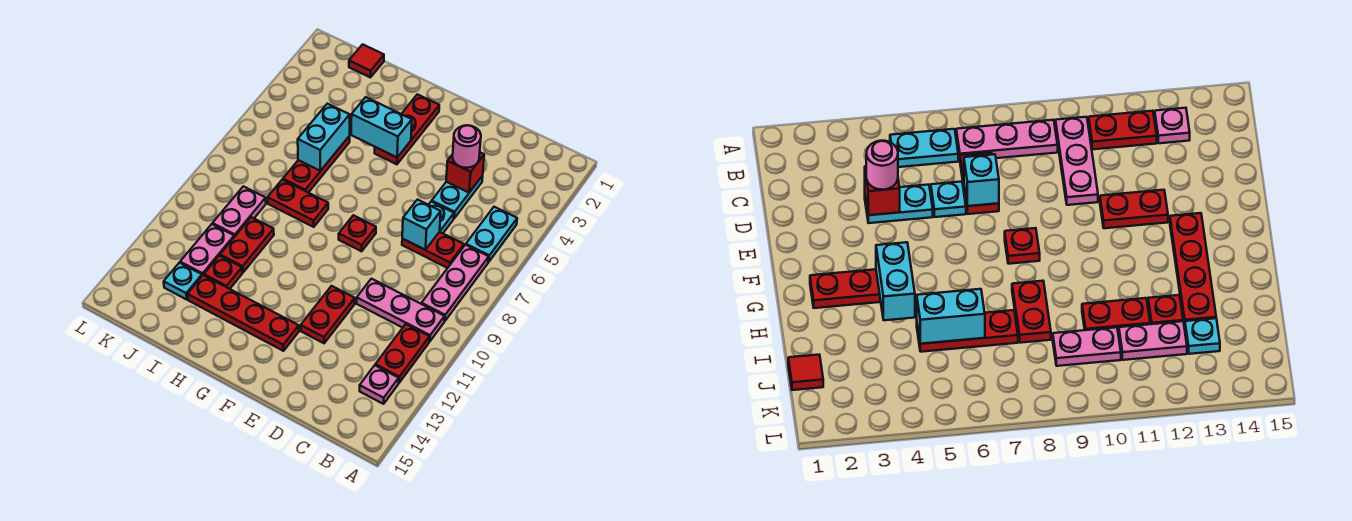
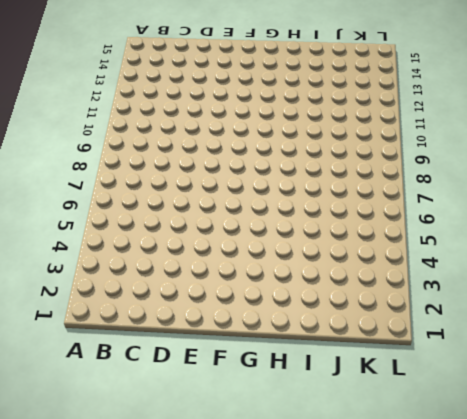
none -> cyan 1x2 plate [466,207,517,262]
none -> pink 1x3 plate [421,245,489,321]
none -> pink 1x3 plate [357,279,445,342]

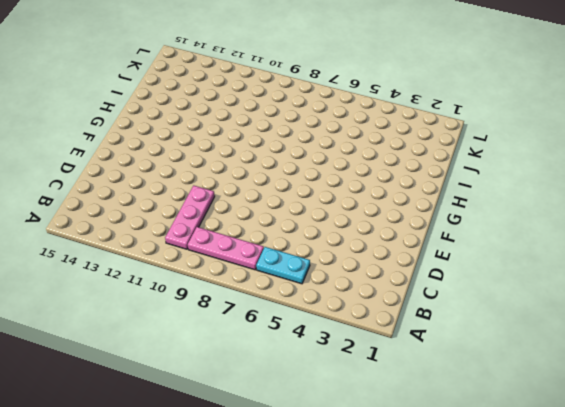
none -> red 1x2 plate [375,324,429,383]
none -> pink 1x1 plate [360,365,399,404]
none -> red 1x2 plate [402,232,464,268]

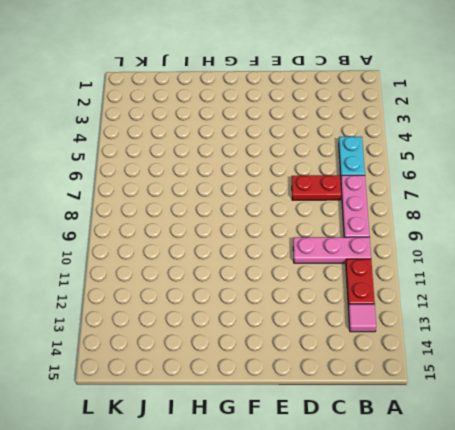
pink 1x1 tile [348,304,376,332] -> pink 1x1 plate [360,365,399,404]
none -> cyan 1x2 plate [432,176,483,218]
none -> cyan 1x1 plate [429,201,454,233]
none -> red 1x2 plate [301,286,355,343]

